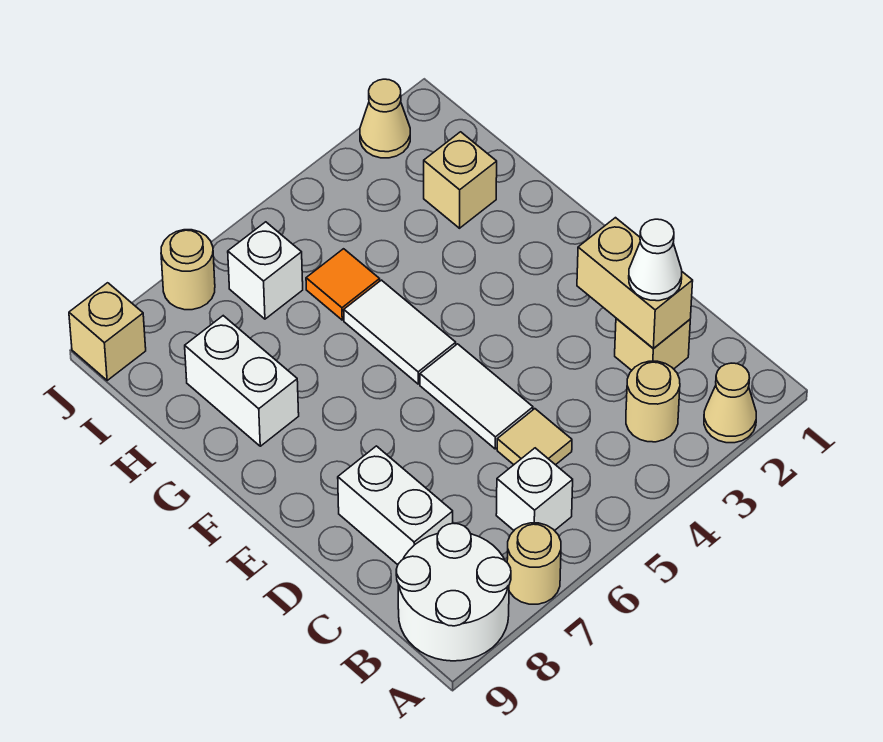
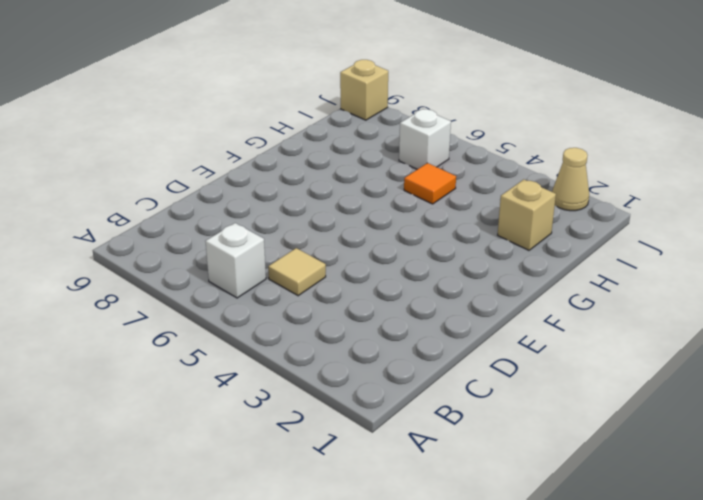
none -> tan 1x1 cone [704,363,756,443]
none -> tan 1x1 round brick [507,523,561,604]
none -> white 2x2 round brick [396,523,511,661]

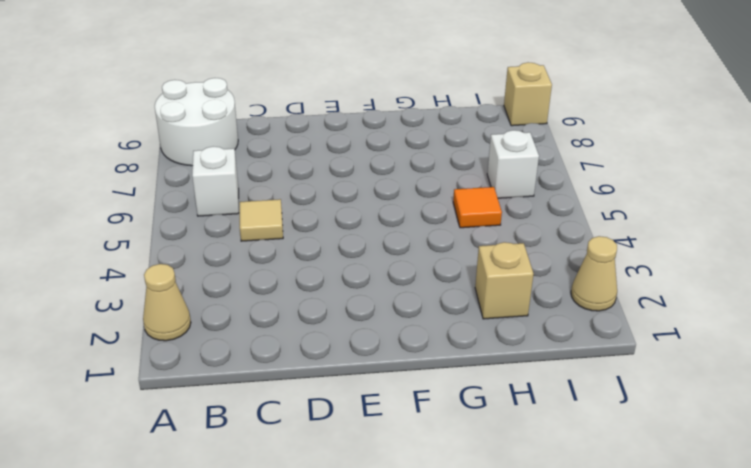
none -> tan 1x1 round brick [507,523,561,604]
none -> tan 1x1 round brick [626,361,680,442]
none -> tan 1x1 brick [615,319,690,370]

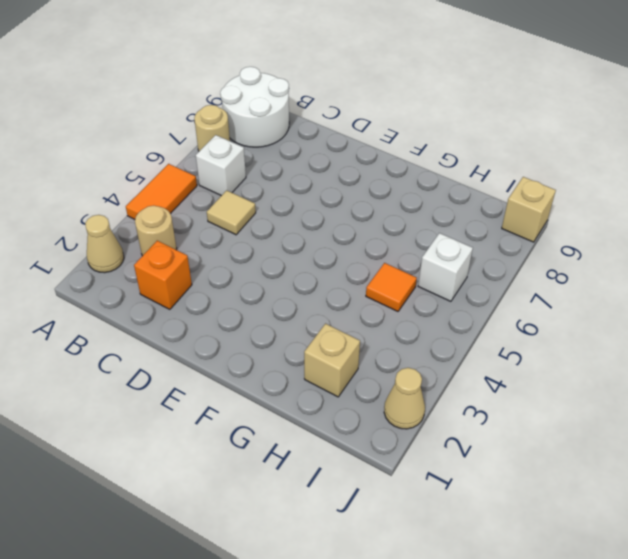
orange 1x2 tile [126,164,197,219] -> none
orange 1x1 brick [134,241,192,309] -> tan 1x1 brick [615,319,690,370]
none -> white 1x2 brick [338,446,453,565]
none -> white 1x2 tile [420,344,533,449]
none -> white 1x2 tile [344,280,456,384]

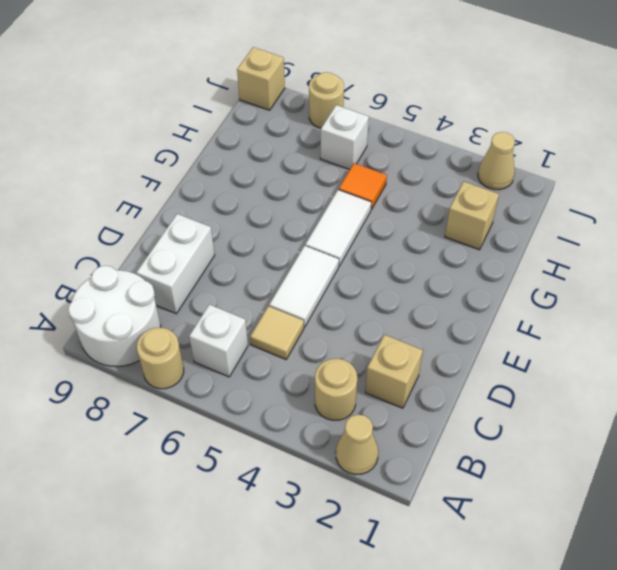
none -> white 1x2 brick [185,316,299,446]
none -> tan 1x2 brick [577,218,693,348]
none -> white 1x1 cone [629,219,682,301]

